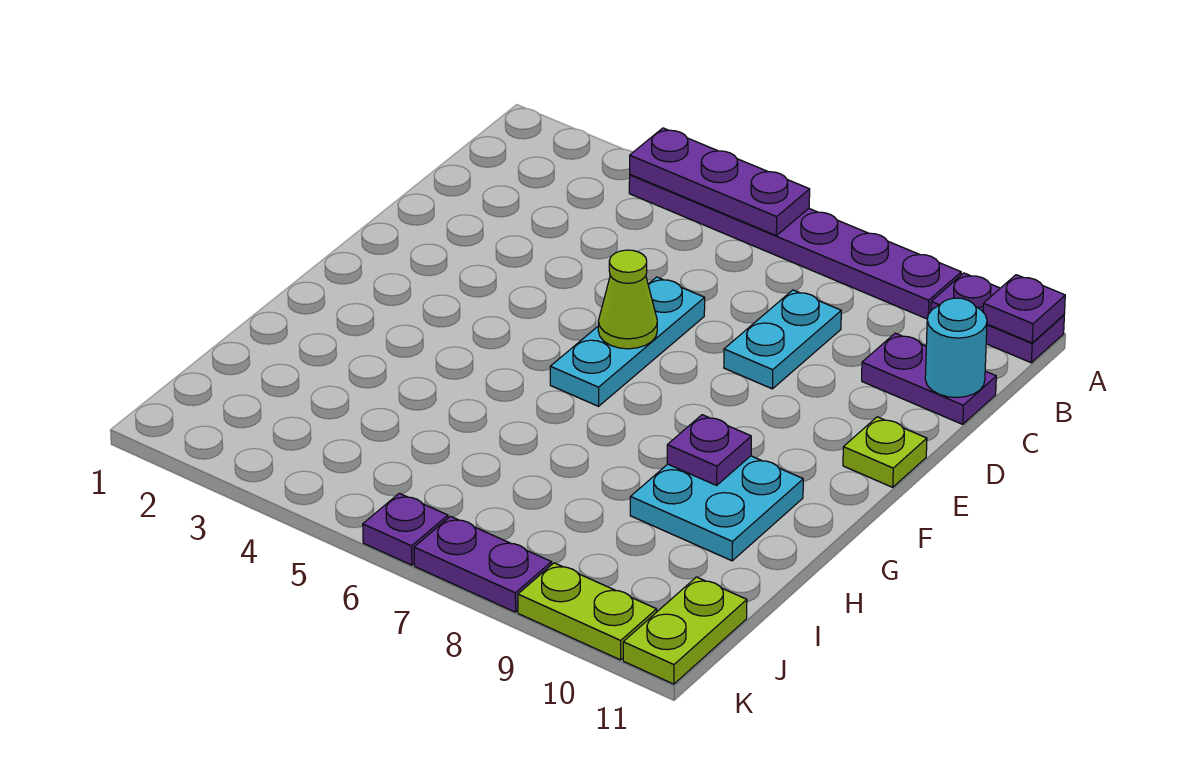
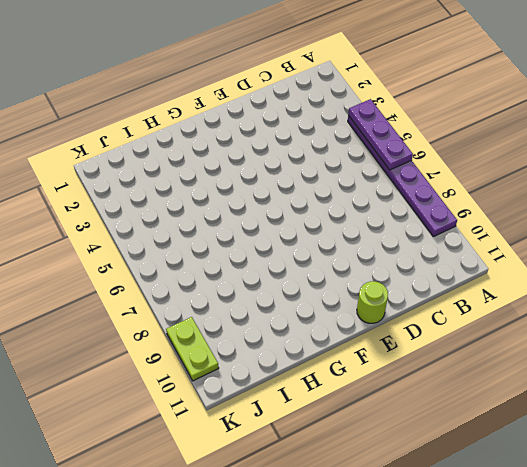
lime 1x1 round brick [357,281,388,323] -> lime 1x1 plate [843,417,927,487]
none -> purple 1x2 plate [931,273,1064,363]
none -> cyan 1x2 plate [724,290,841,389]
none -> purple 1x2 plate [862,333,996,424]

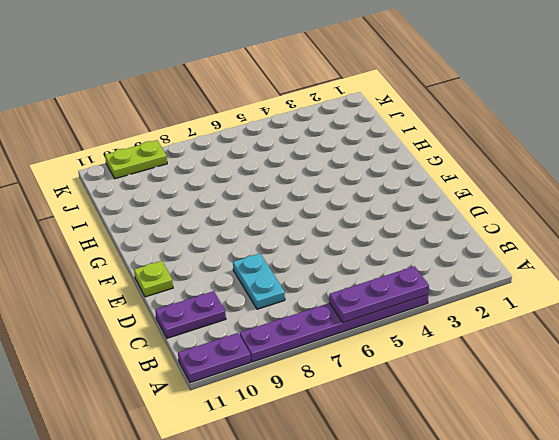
none -> cyan 1x3 plate [550,277,705,406]
none -> cyan 2x2 plate [630,456,803,561]
none -> lime 1x2 plate [623,577,747,684]

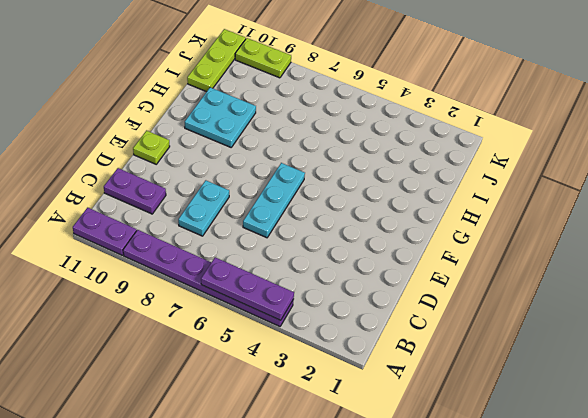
lime 1x3 plate [187,29,246,92] -> lime 1x2 plate [623,577,747,684]
none -> purple 1x1 plate [363,493,448,565]
none -> purple 1x2 plate [414,516,552,612]
none -> purple 1x1 plate [983,275,1065,343]

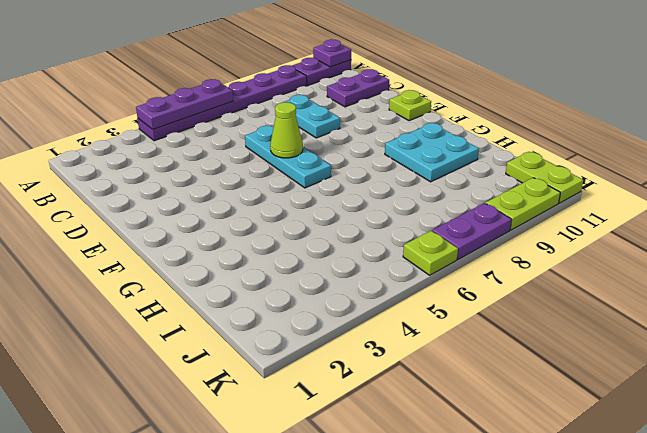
lime 1x1 plate [403,231,458,275] -> purple 1x1 plate [363,493,448,565]
none -> cyan 1x1 round brick [925,298,987,398]
none -> purple 1x1 plate [667,415,751,485]

